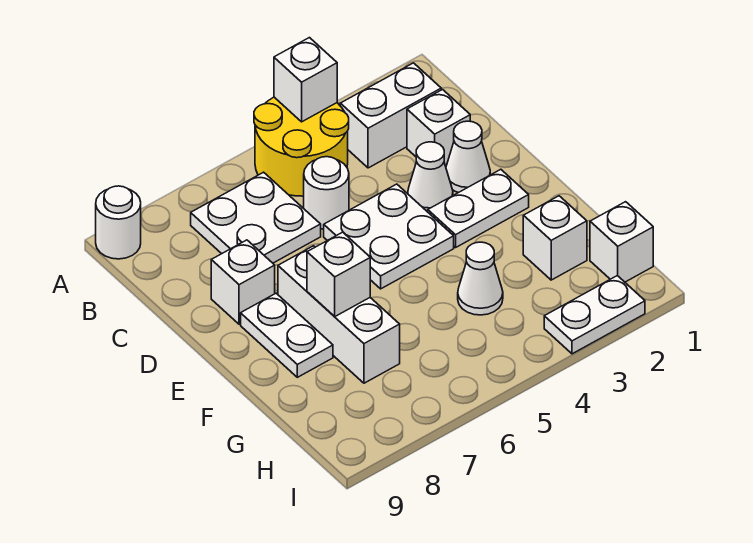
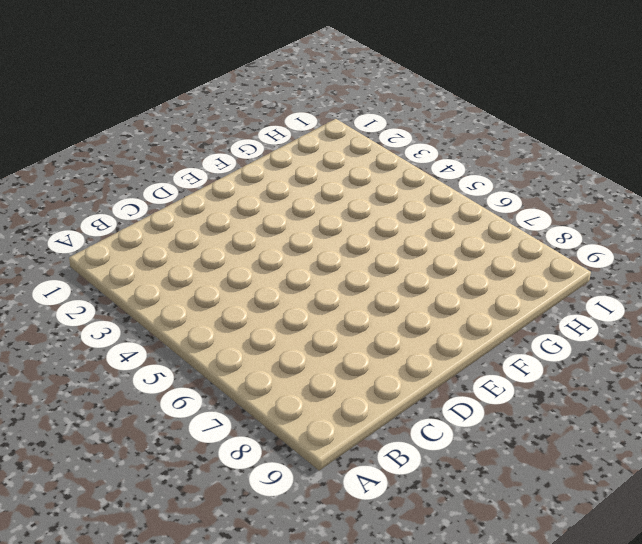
none -> yellow 2x2 round brick [254,97,349,196]
none -> white 1x1 round brick [96,186,141,259]
none -> white 1x2 brick [340,63,441,168]

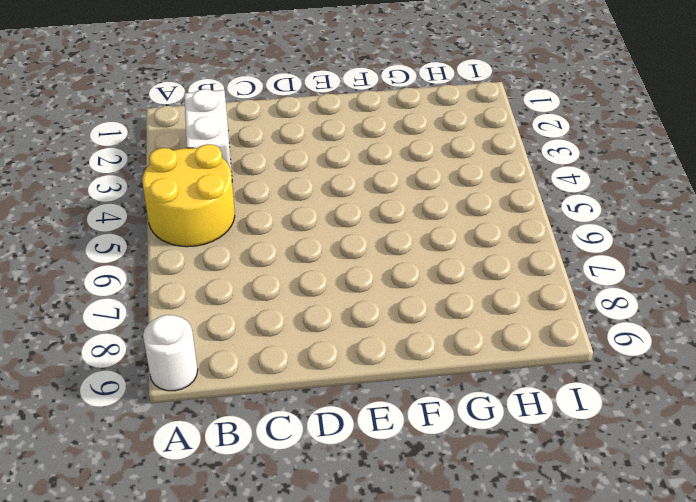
none -> white 2x2 plate [191,172,321,263]
none -> white 1x1 brick [407,90,470,166]
none -> white 1x1 round brick [304,157,349,229]

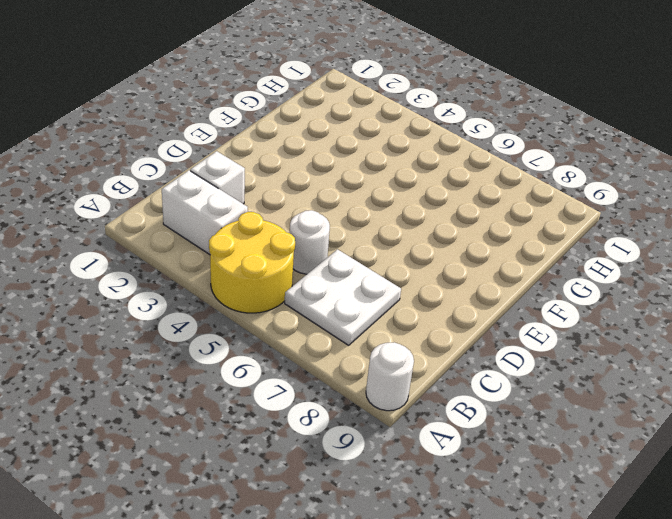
none -> white 1x1 cone [446,121,490,193]
none -> white 1x1 cone [408,142,453,212]
none -> white 2x2 plate [324,184,454,289]

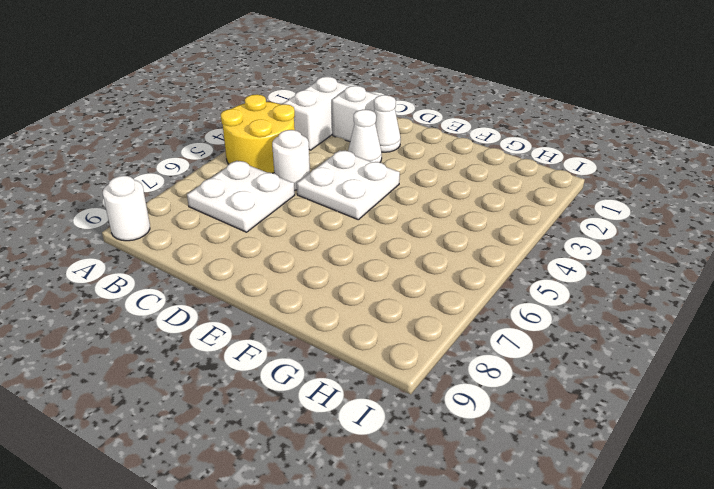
none -> white 1x1 brick [211,240,275,324]
none -> white 1x2 plate [428,169,529,248]
none -> white 1x3 brick [278,246,400,383]

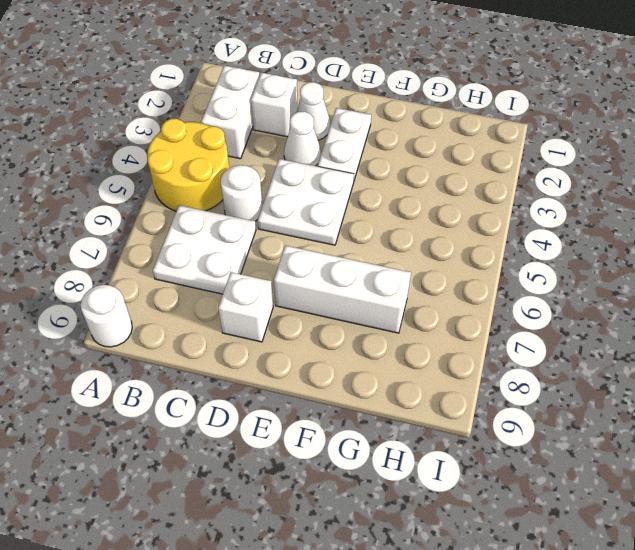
none -> white 1x2 plate [241,293,333,377]
none -> white 1x1 brick [523,196,587,280]
none -> white 1x1 cone [458,242,503,315]

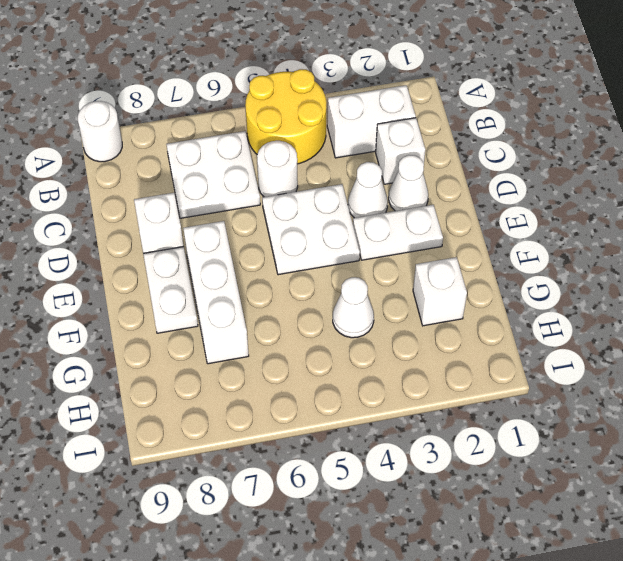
none -> white 1x1 brick [590,202,653,282]
none -> white 1x2 plate [544,276,645,354]
none -> white 1x1 brick [274,38,337,122]

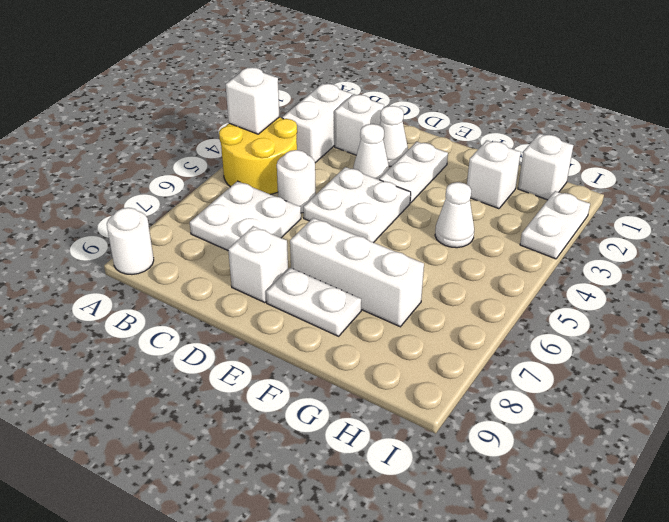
none -> white 1x1 brick [307,232,370,317]

